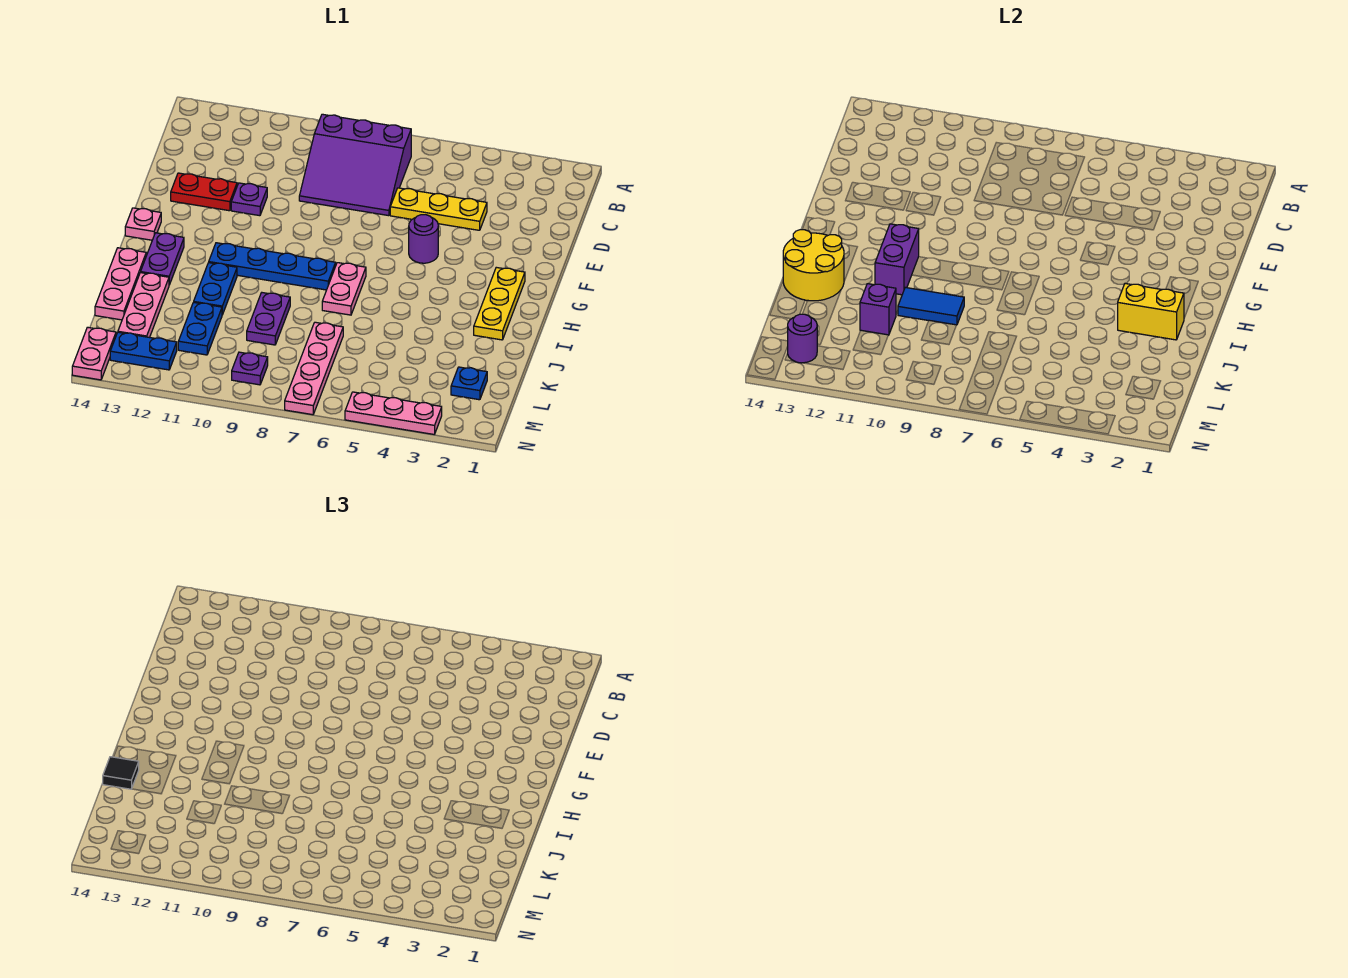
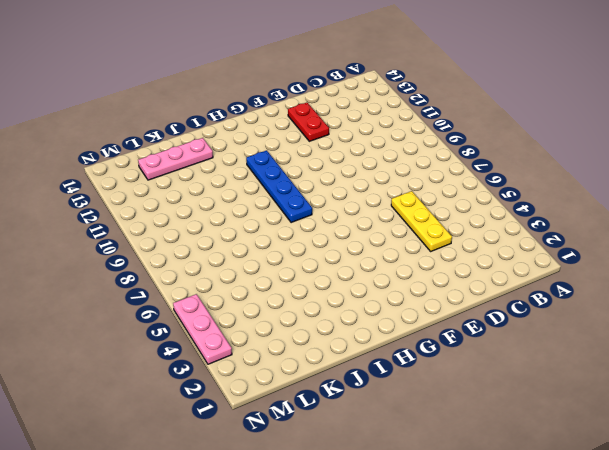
none -> purple 3x3 slope [299,114,411,216]
none -> purple 1x1 plate [231,183,267,216]
none -> purple 1x1 round brick [409,215,438,263]

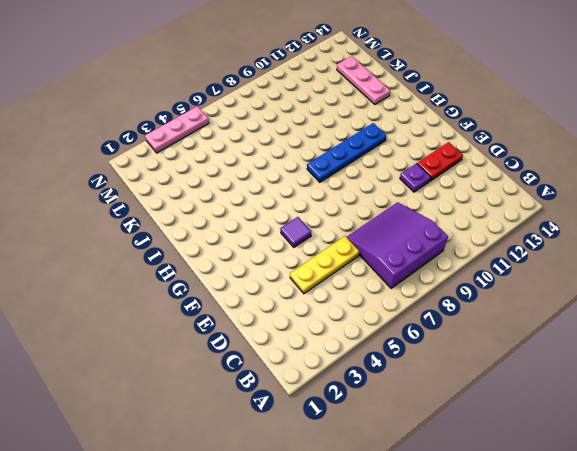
purple 1x1 tile [280,217,311,247] -> purple 1x1 round brick [409,215,438,263]
none -> yellow 1x3 plate [474,267,525,340]
none -> pink 1x1 plate [125,208,161,240]
none -> pink 1x2 plate [322,263,366,315]

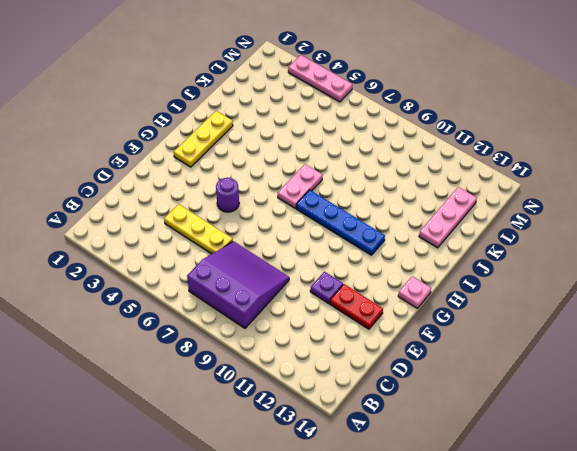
none -> purple 1x2 plate [141,233,184,285]
none -> blue 1x2 plate [194,263,237,315]
none -> pink 1x3 plate [95,248,146,320]

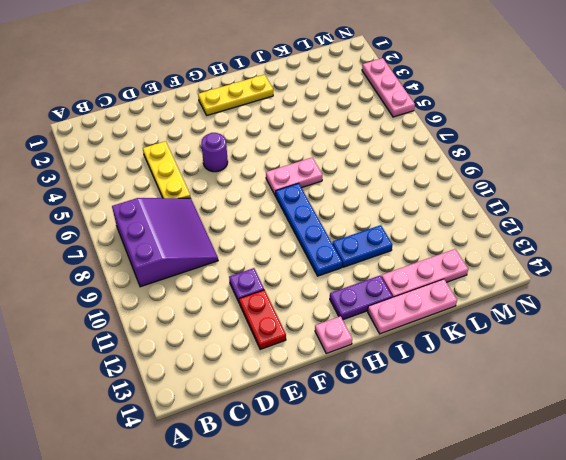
none -> purple 1x2 plate [247,293,290,345]
none -> pink 1x4 plate [285,322,343,415]
none -> blue 1x2 plate [178,302,222,355]

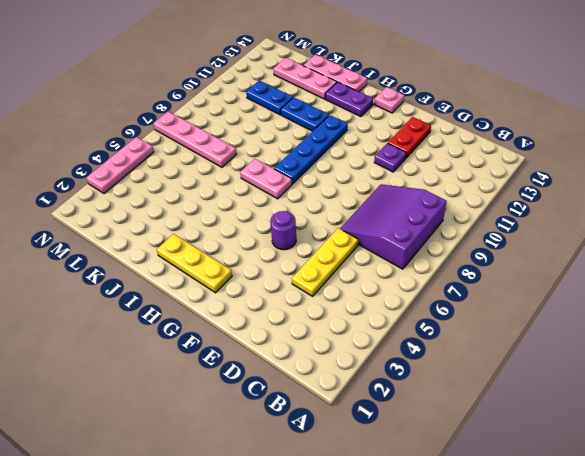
none -> purple 1x2 plate [247,293,290,345]
none -> blue 1x1 plate [451,367,487,400]
none -> purple 1x1 plate [232,352,268,385]

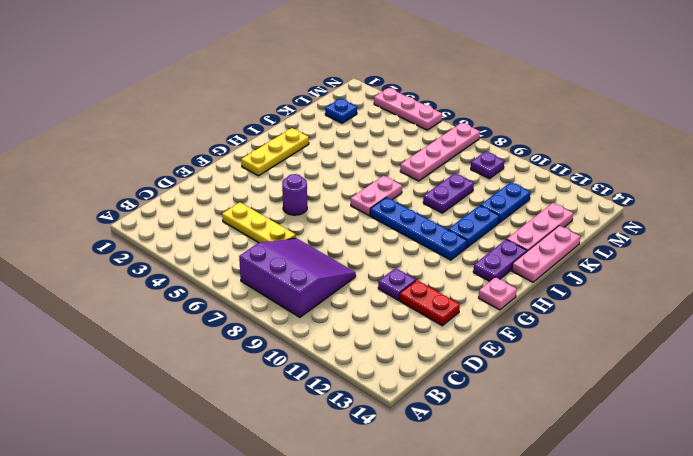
none -> blue 1x2 plate [110,332,177,370]
none -> pink 1x2 plate [72,327,116,380]
none -> purple 1x2 brick [875,224,919,295]

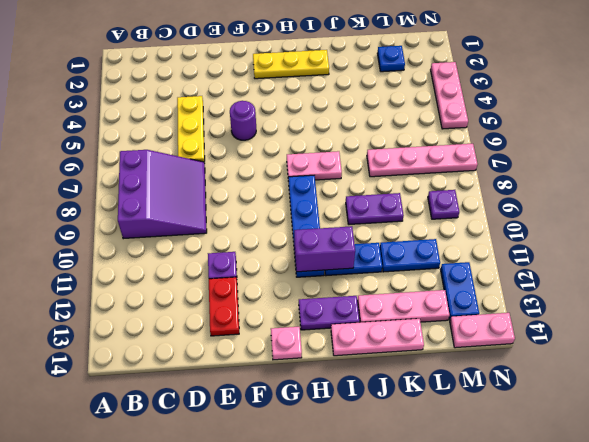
none -> yellow 1x2 brick [1118,283,1184,340]
none -> yellow 2x2 round brick [783,230,844,301]
none -> blue 1x2 tile [898,287,964,325]

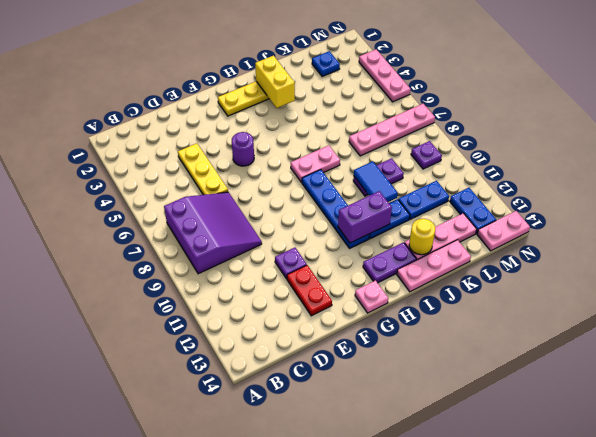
yellow 1x1 round brick [409,219,435,255] -> yellow 2x2 round brick [783,230,844,301]
none -> purple 1x1 brick [860,284,896,335]
none -> purple 1x1 round brick [788,314,817,363]
none -> black 1x1 tile [103,757,139,789]

